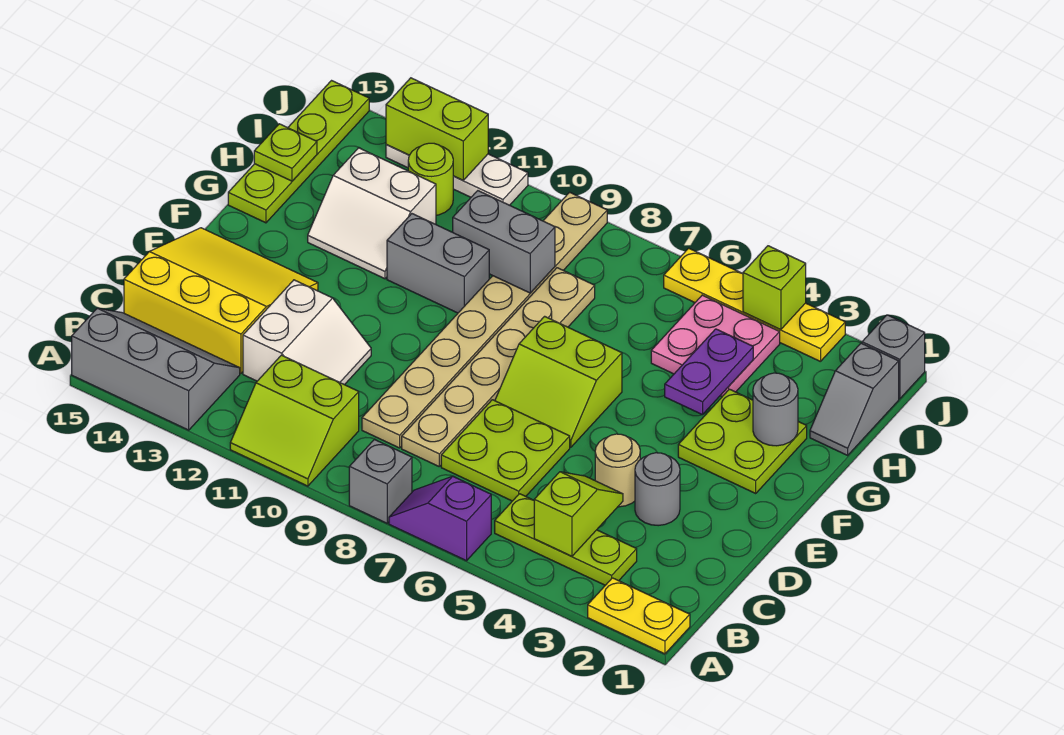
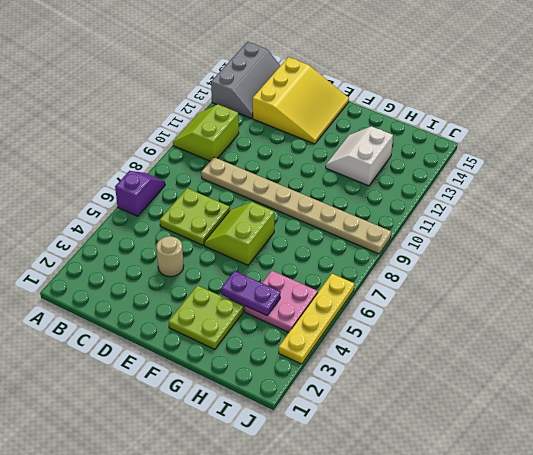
none -> yellow 1x2 plate [588,578,690,654]
none -> grey 1x1 brick [349,440,412,523]
none -> lime 1x3 plate [495,494,637,585]
none -> tan 1x6 plate [402,268,595,466]

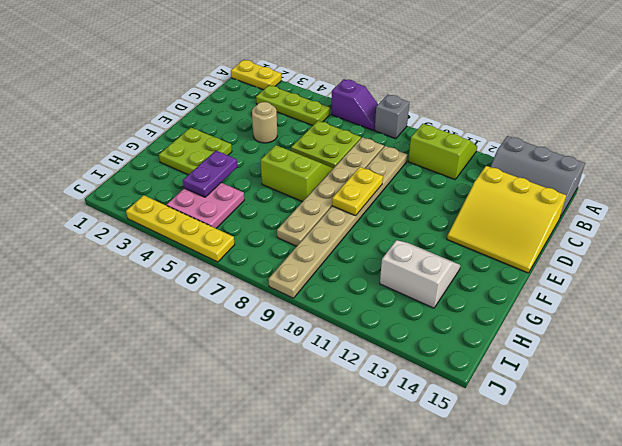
yellow 1x2 plate [332,167,383,216] -> none
none -> white 2x2 slope [243,280,371,385]
none -> grey 1x1 round brick [635,453,680,526]
none -> grey 1x2 brick [387,214,489,313]
none -> lime 1x4 plate [228,81,369,223]

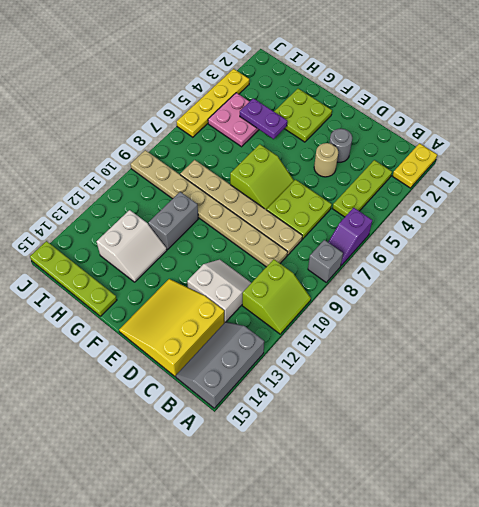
none -> grey 1x2 slope [810,343,899,455]
none -> lime 1x1 round brick [408,143,453,215]
none -> grey 1x1 brick [862,315,925,399]
none -> white 1x3 plate [386,144,528,205]

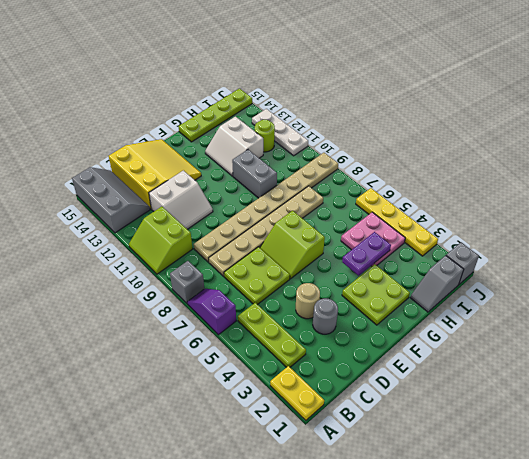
none -> lime 1x2 slope [534,472,623,556]
none -> grey 1x1 round brick [753,373,798,446]
none -> grey 1x2 brick [453,191,555,293]
none -> lime 1x1 plate [254,124,317,181]

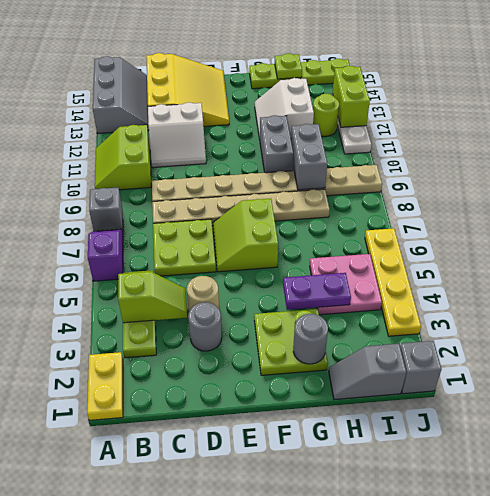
none -> lime 1x1 brick [743,246,806,330]

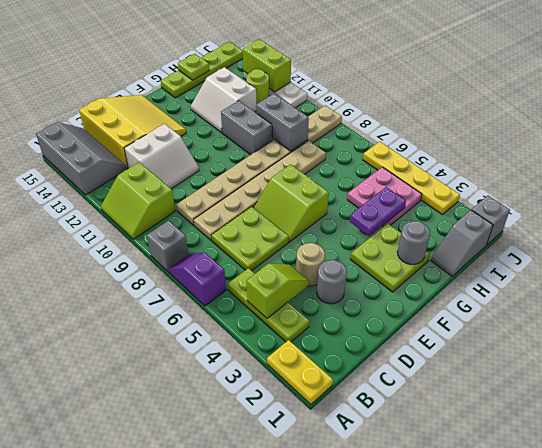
none -> lime 1x1 brick [743,246,806,330]

